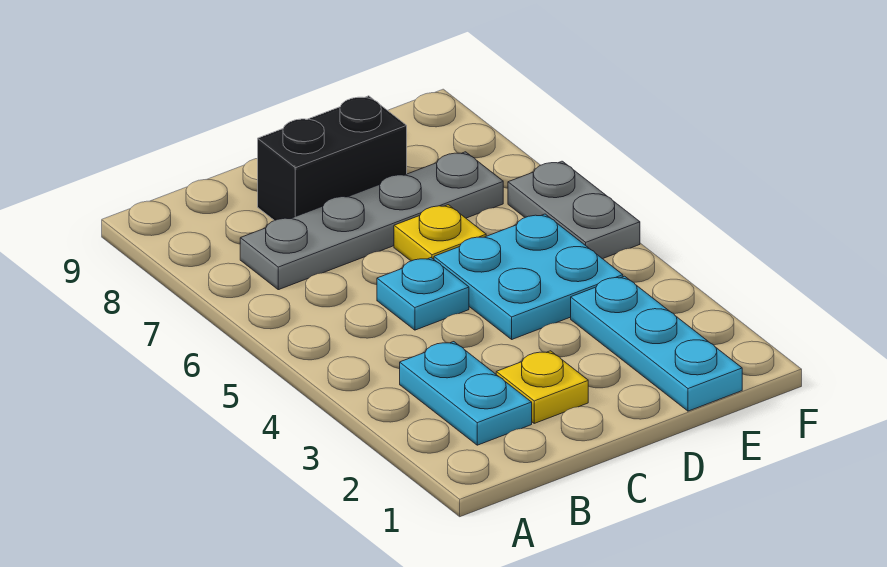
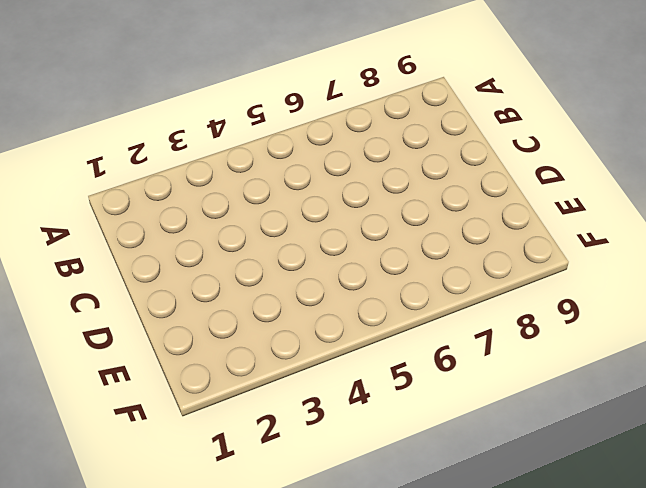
none -> cyan 1x2 plate [400,342,532,445]
none -> grey 1x4 plate [240,152,503,290]

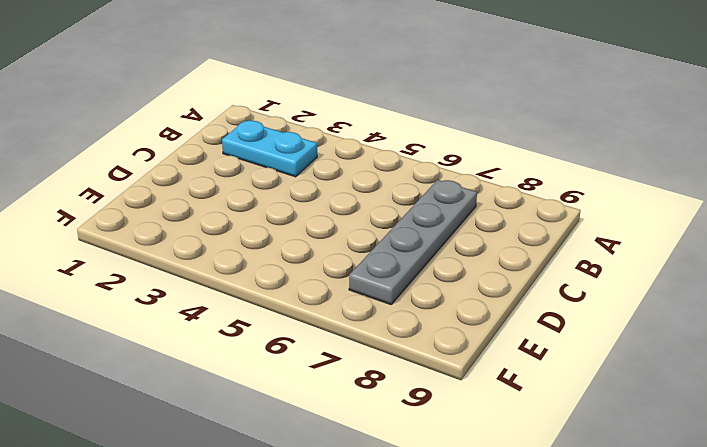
none -> yellow 1x1 plate [496,351,588,423]
none -> cyan 1x1 plate [377,258,469,330]

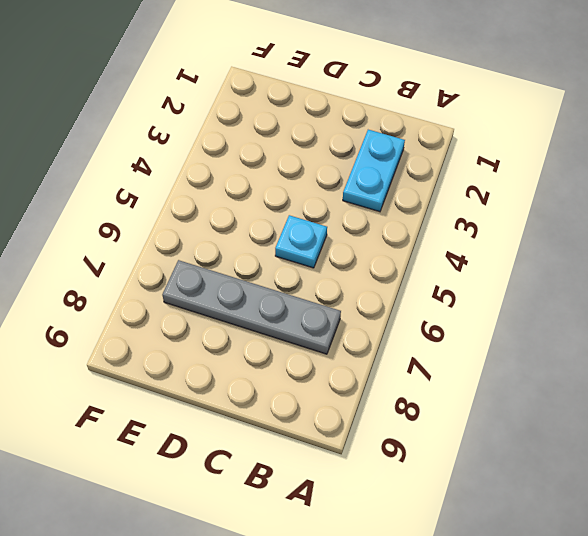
none -> yellow 1x1 plate [496,351,588,423]
none -> black 1x2 brick [258,96,407,221]

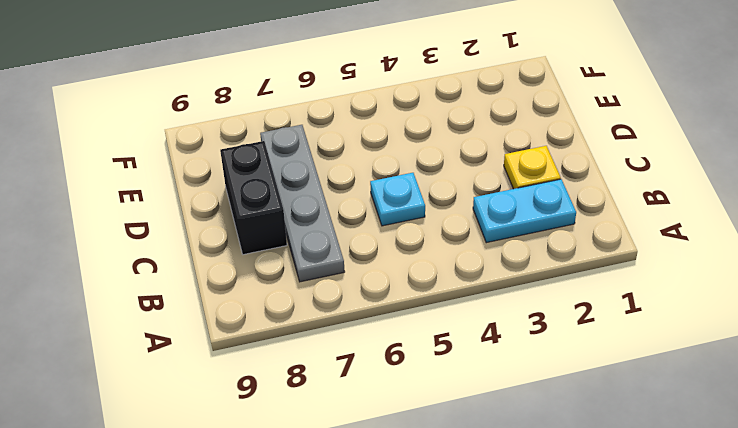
none -> cyan 2x2 plate [434,214,623,339]
none -> yellow 1x1 plate [394,205,486,261]

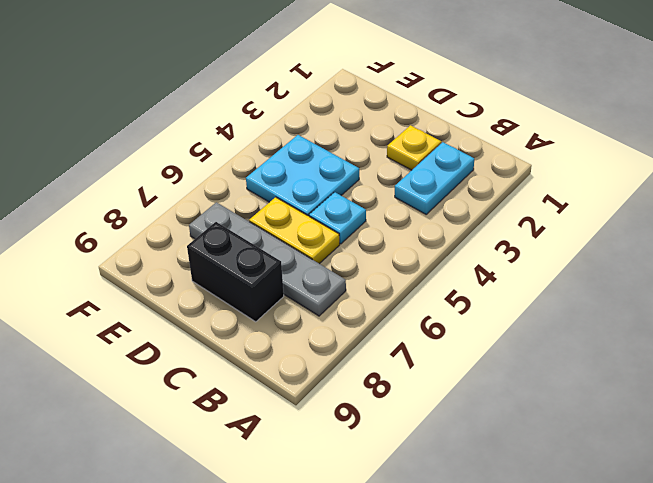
yellow 1x2 plate [249,197,340,264] -> yellow 1x1 plate [394,205,486,261]
none -> cyan 1x3 plate [571,276,742,411]
none -> grey 1x2 plate [508,161,640,259]

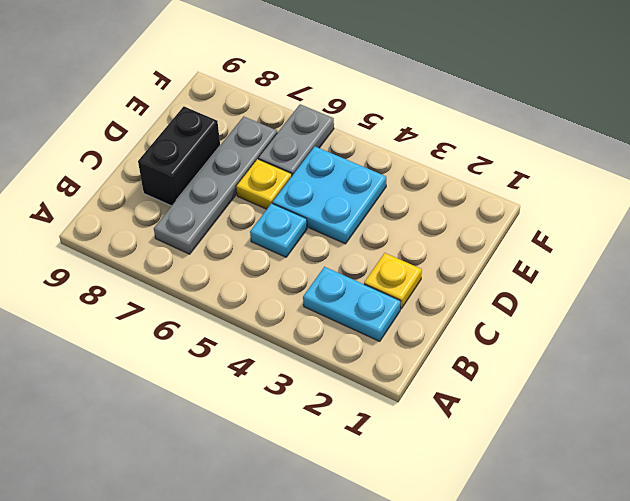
grey 1x2 plate [258,104,334,175] -> grey 1x2 plate turned to [508,161,640,259]
none -> cyan 1x3 plate [571,276,742,411]

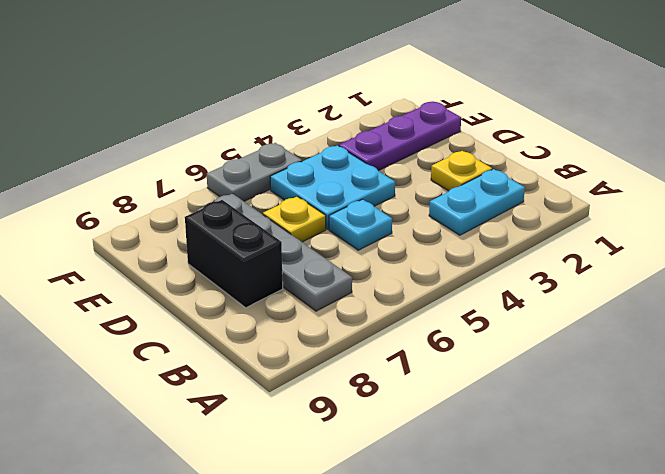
purple 1x3 plate [339,102,461,171] -> cyan 1x3 plate [571,276,742,411]

